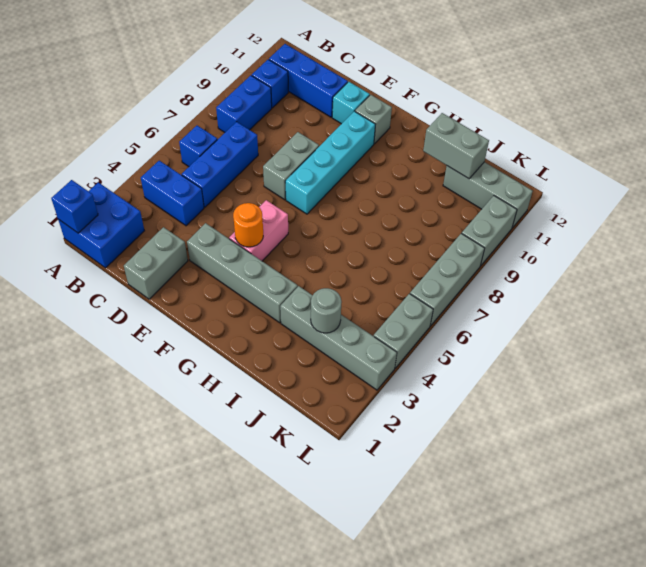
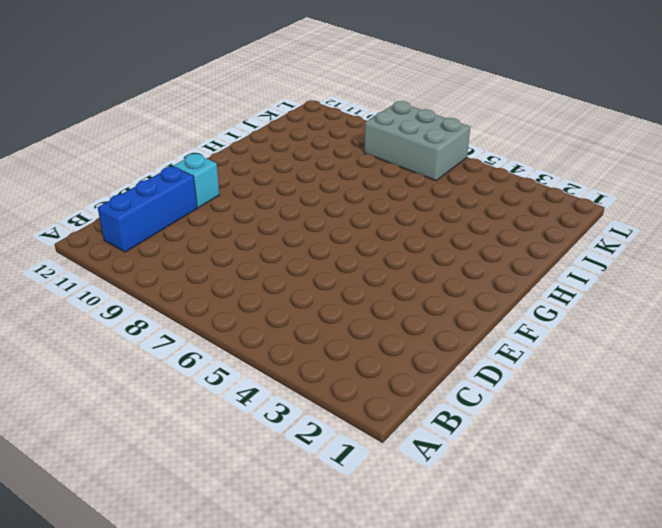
grey 2x3 brick [364,101,470,181] -> grey 1x3 brick [410,233,485,326]
none -> blue 2x2 brick [58,182,144,268]
none -> blue 1x2 brick [141,161,204,226]
none -> blue 1x1 brick [179,126,217,167]

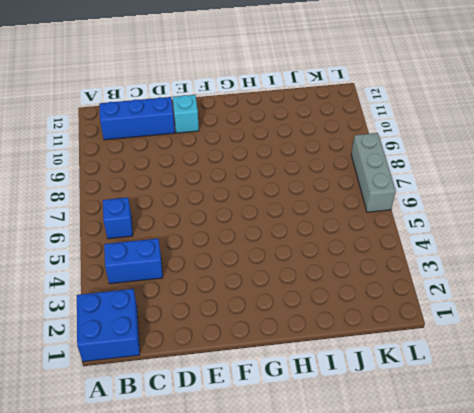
none -> blue 1x2 brick [216,75,272,132]
none -> blue 1x1 brick [252,60,288,108]
none -> blue 1x3 brick [182,122,258,207]

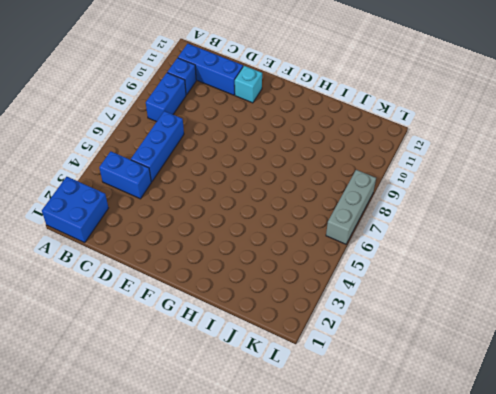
none -> blue 1x1 brick [179,126,217,167]
none -> grey 1x2 brick [124,227,188,299]
none -> grey 1x4 brick [187,223,298,323]

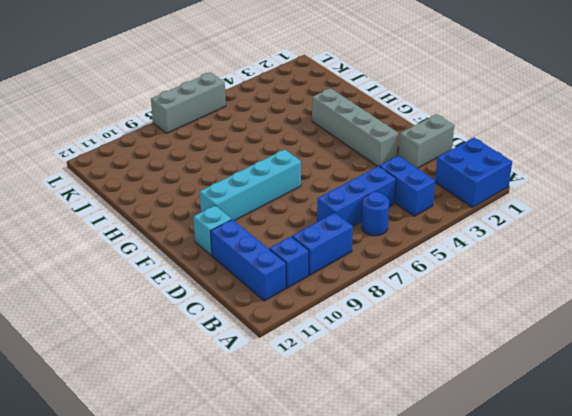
blue 1x1 round brick [362,192,389,236] -> blue 1x1 brick [179,126,217,167]
none -> grey 1x2 brick [263,132,319,200]
none -> pink 1x2 brick [229,200,288,261]
none -> grey 1x1 brick [355,95,392,144]

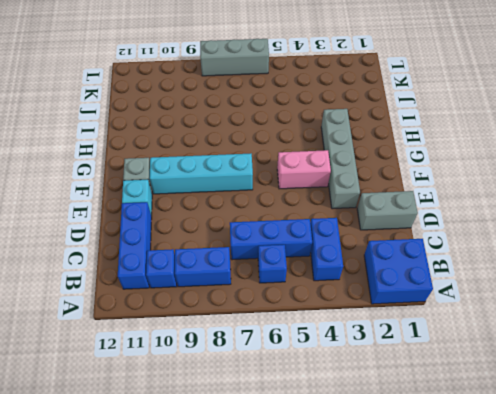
none -> grey 1x2 brick [263,132,319,200]
none -> grey 1x4 brick [280,286,397,390]
none -> grey 1x3 brick [443,162,533,228]

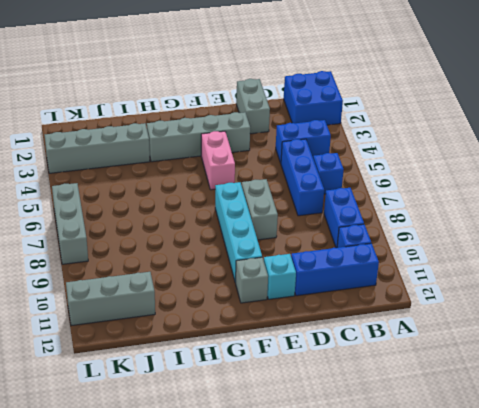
none -> grey 1x2 brick [374,294,433,368]
none -> grey 1x2 brick [462,196,517,266]
none -> blue 1x1 brick [51,180,98,233]

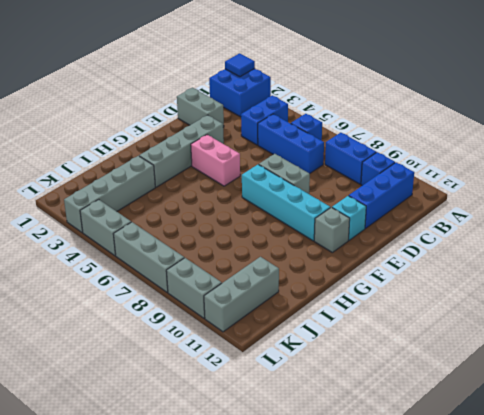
blue 1x1 tile [225,53,255,77] -> blue 1x1 brick [51,180,98,233]
none -> orange 1x1 round brick [233,203,263,247]
none -> grey 1x2 brick [423,113,489,179]
none -> grey 1x1 round brick [311,288,342,333]

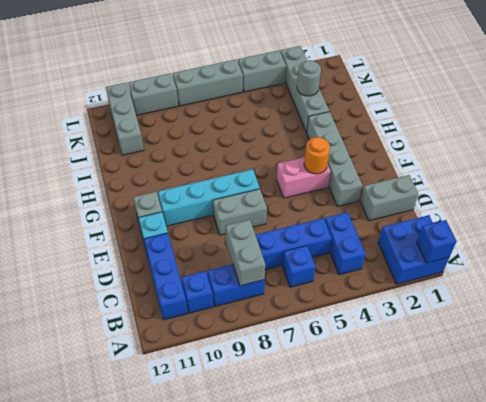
grey 1x2 brick [225,220,265,286] -> grey 1x2 brick moved to [423,113,489,179]

